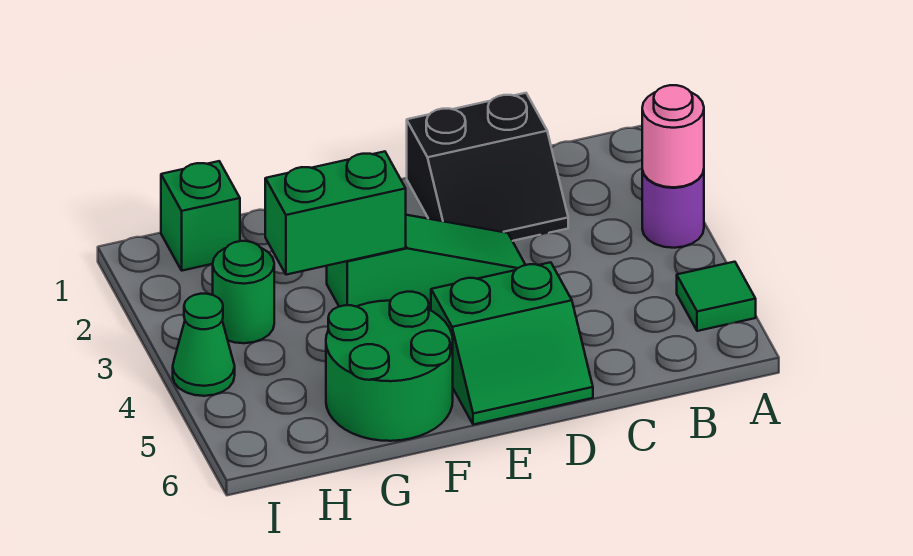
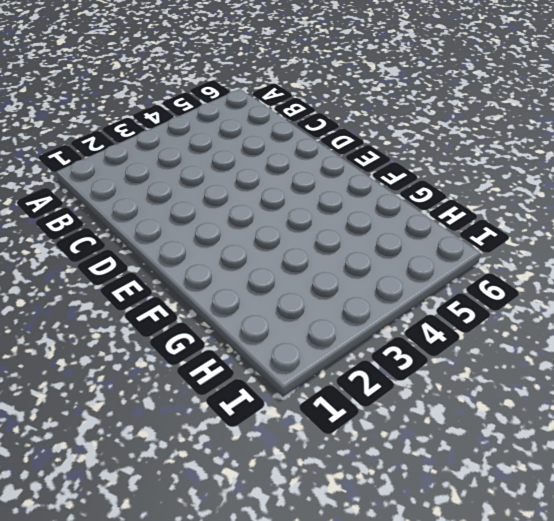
none -> purple 1x1 round brick [642,170,704,248]
none -> green 1x1 tile [677,262,756,331]

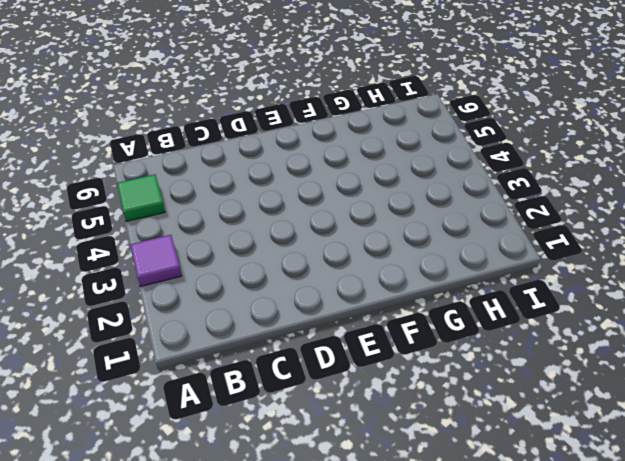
purple 1x1 tile [130,235,182,287] -> purple 1x1 round brick [642,170,704,248]
none -> black 2x2 slope [407,93,568,241]
none -> green 1x3 slope [327,215,525,307]

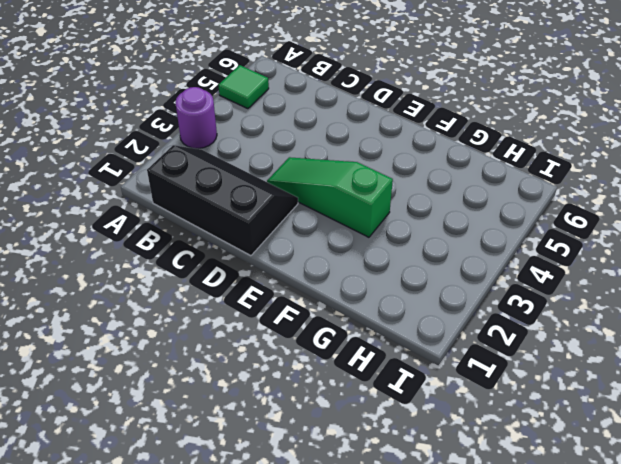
black 2x3 slope [147,145,298,256] -> black 2x2 slope [407,93,568,241]
none -> green 2x2 slope [431,262,593,425]
none -> green 2x2 round brick [326,292,453,441]

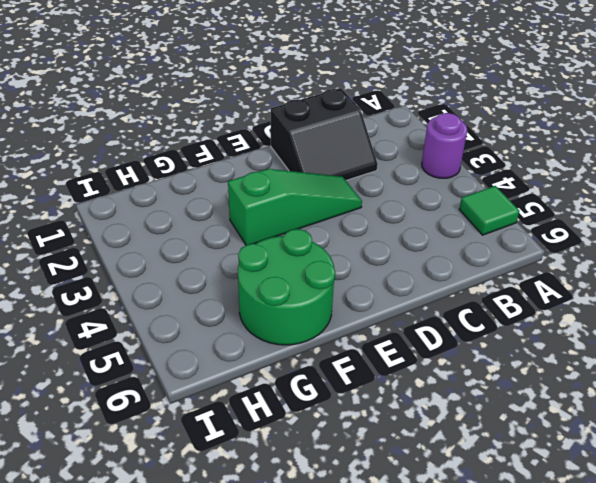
none -> green 2x2 slope [431,262,593,425]
none -> green 1x1 brick [161,161,240,271]

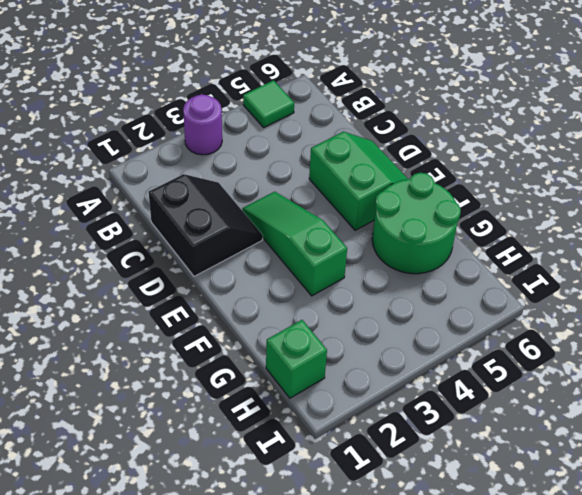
none -> green 1x1 round brick [213,241,274,343]
none -> green 1x1 cone [173,294,235,396]

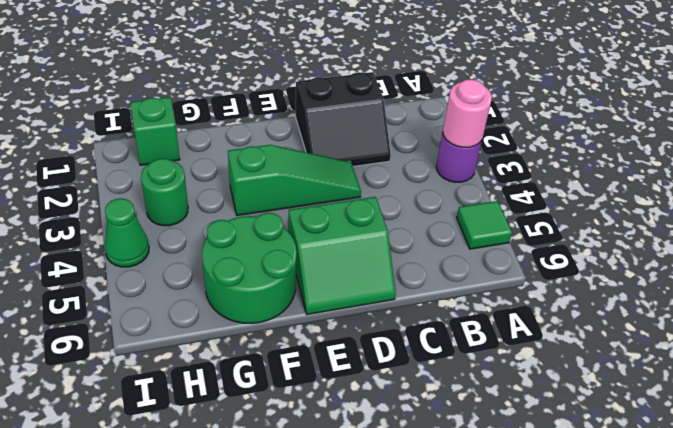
none -> green 1x2 brick [265,152,406,275]

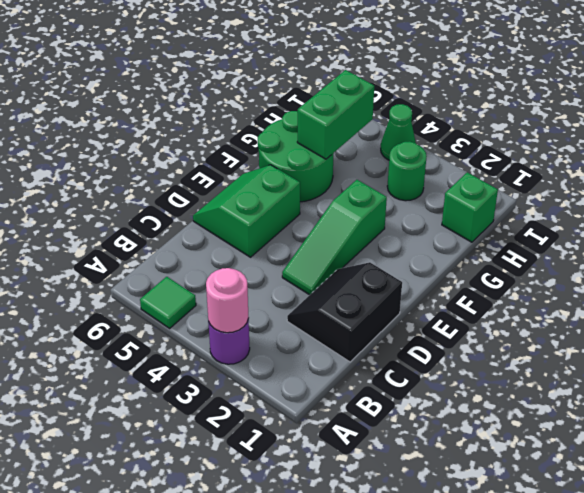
green 1x2 brick [297,70,374,159] -> green 1x2 brick moved to [265,152,406,275]

